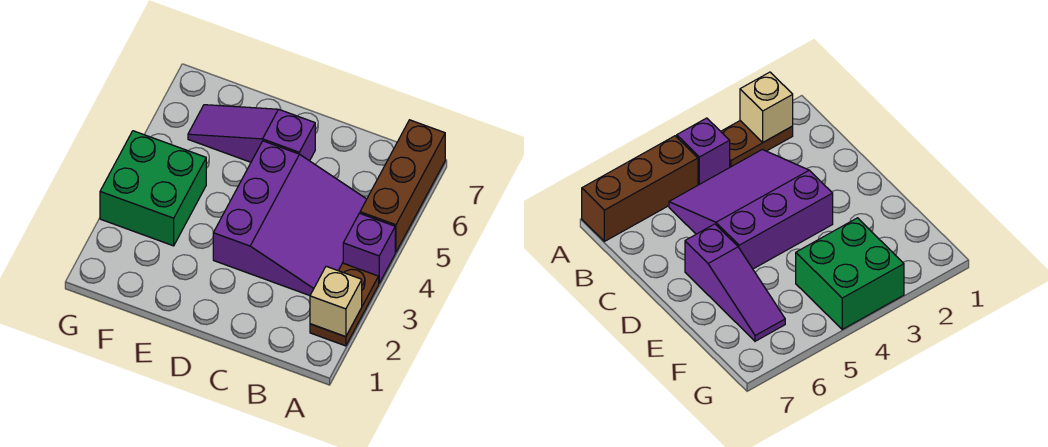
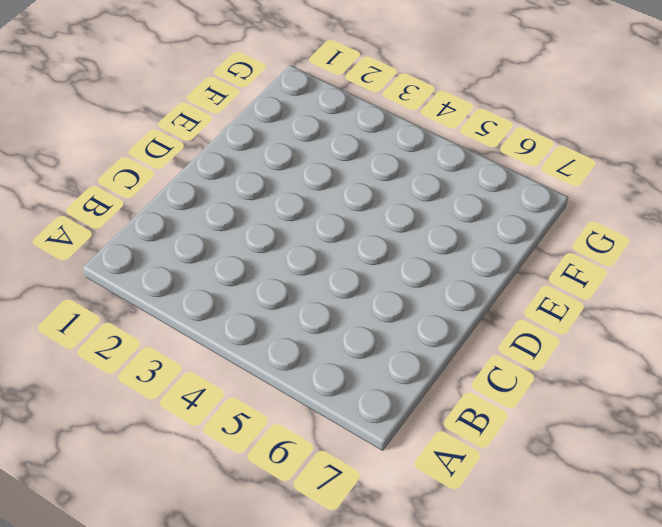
none -> brown 1x2 plate [310,263,379,346]
none -> purple 1x1 brick [343,213,395,283]

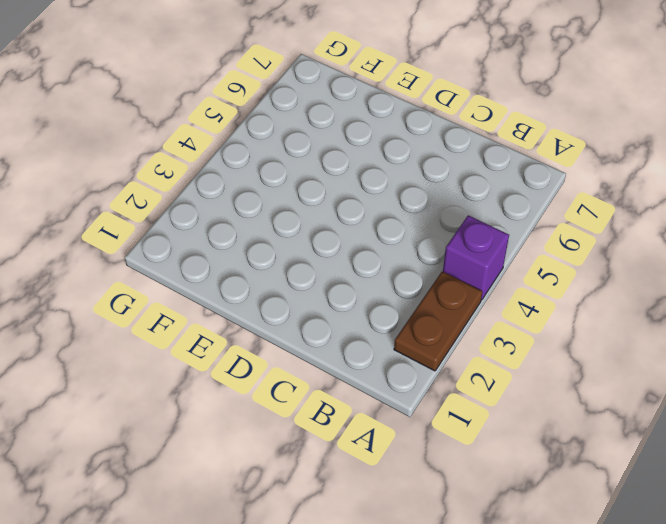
none -> brown 1x3 brick [360,120,445,252]
none -> purple 3x3 slope [213,141,367,296]

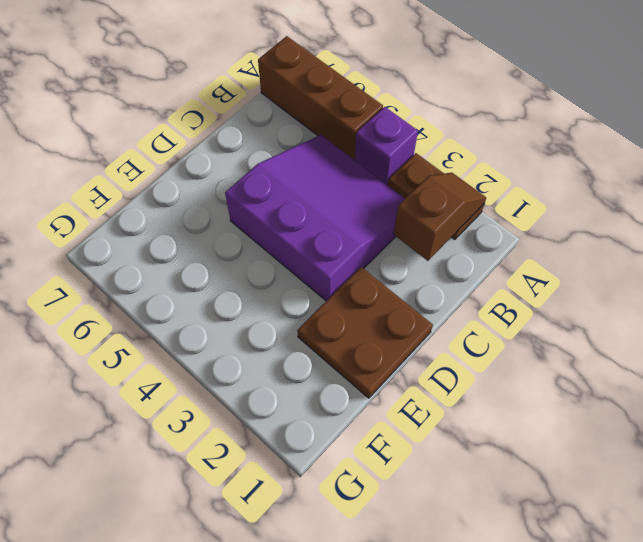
brown 1x2 slope [394,173,486,261] -> tan 1x1 brick [310,266,362,337]
brown 2x2 plate [297,267,433,398] -> none
none -> purple 1x3 slope [188,105,315,162]
none -> green 2x2 brick [100,131,206,246]

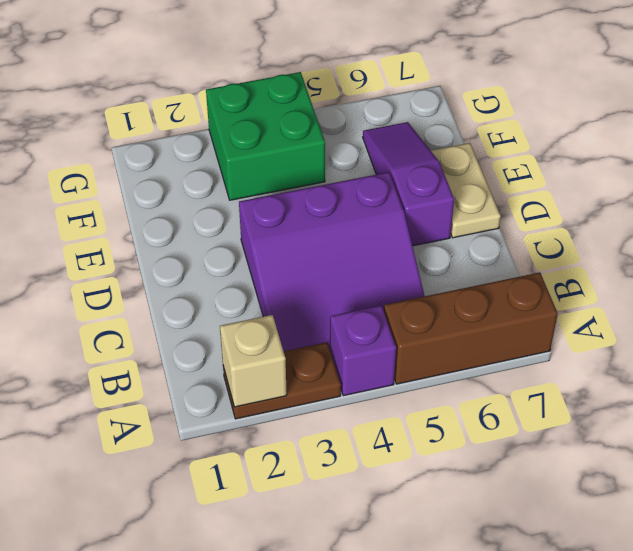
tan 1x2 plate [431,143,501,238] -> none

